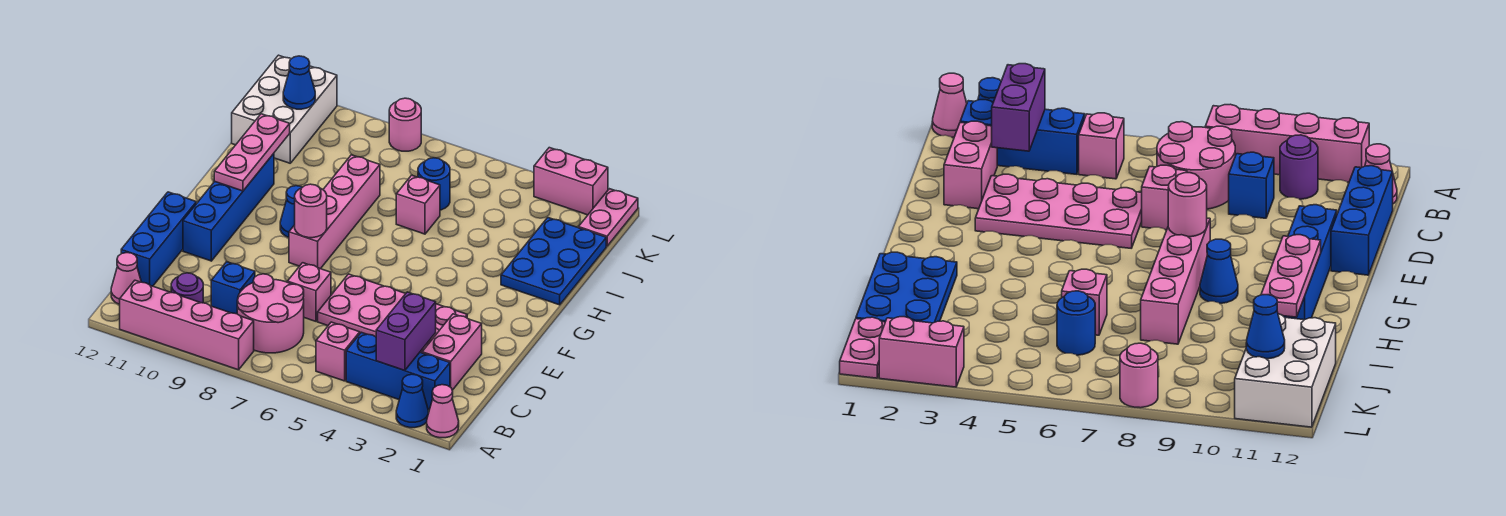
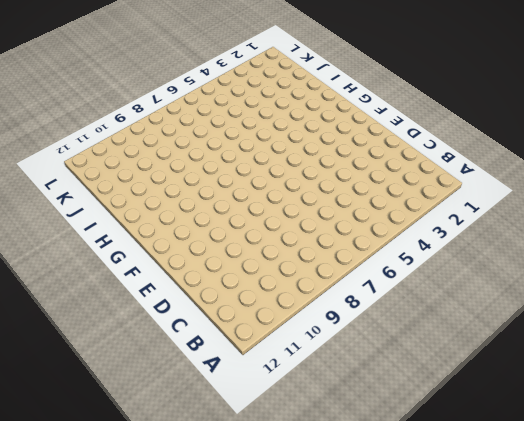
none -> pink 1x1 cone [427,385,459,438]
none -> blue 1x1 cone [396,374,428,428]
none -> pink 1x4 brick [120,280,254,370]

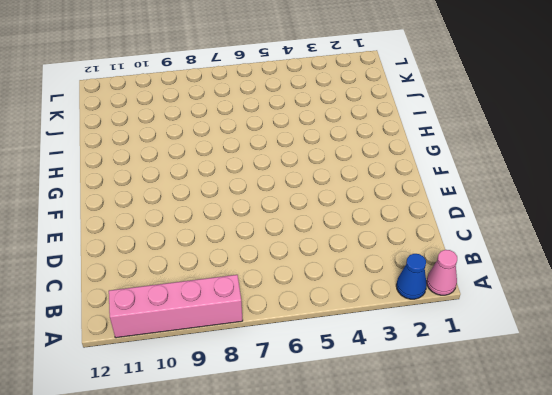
none -> blue 1x3 brick [346,332,450,410]
none -> pink 1x1 brick [316,322,360,381]
none -> pink 2x2 round brick [237,274,304,353]

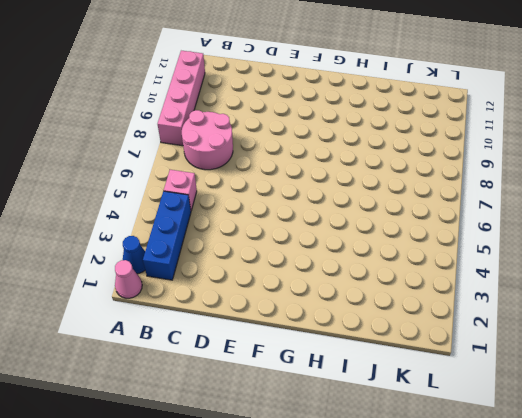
none -> purple 1x1 round brick [171,273,203,303]
none -> pink 1x1 cone [111,253,141,305]
none -> pink 1x2 brick [422,314,482,390]

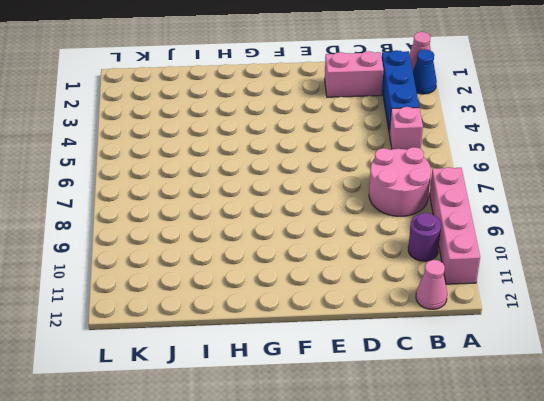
none -> blue 1x1 brick [211,262,255,314]
none -> blue 1x3 brick [121,192,196,286]
none -> pink 2x4 plate [318,274,467,353]

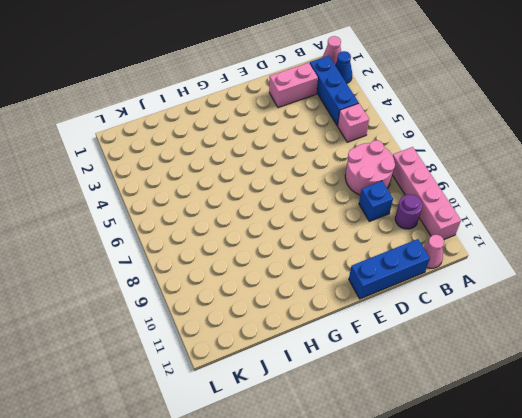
none -> pink 2x4 plate [318,274,467,353]
none -> pink 1x1 brick [287,263,331,321]
none -> blue 1x4 brick [183,154,274,261]

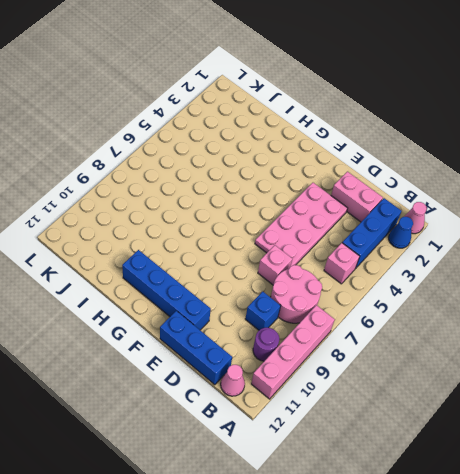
none -> pink 1x4 brick [289,155,380,269]
none -> blue 1x1 cone [280,186,302,238]
none -> blue 2x3 plate [501,218,606,305]

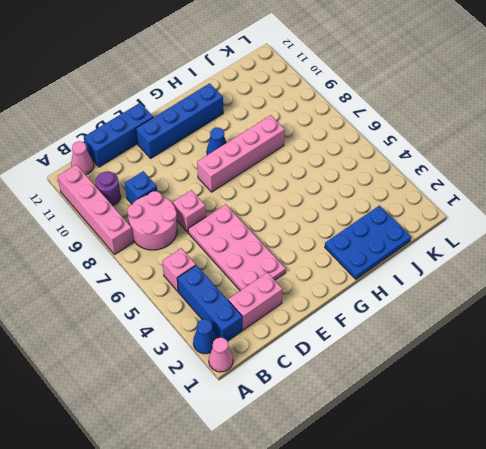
none -> pink 1x1 brick [396,175,440,234]
none -> blue 1x1 round brick [418,158,450,210]
none -> white 2x3 brick [232,55,337,163]

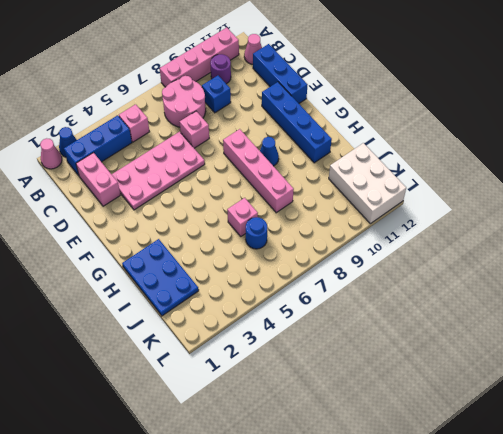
none -> pink 1x2 plate [579,189,638,246]
none -> pink 1x2 brick [534,148,608,215]
none -> pink 1x1 round brick [389,98,421,151]

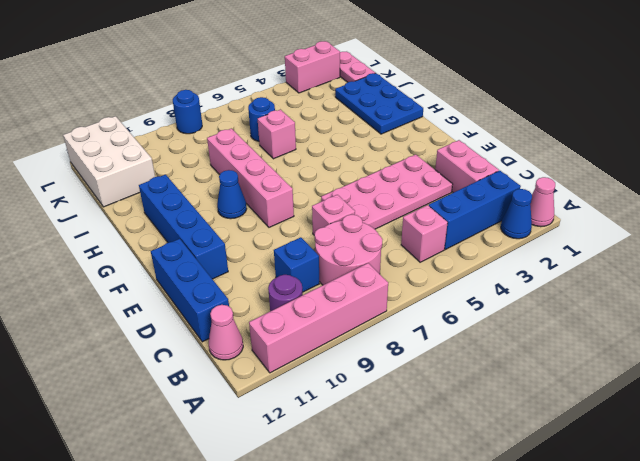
blue 1x1 round brick [173,90,202,134] -> pink 1x1 round brick [389,98,421,151]
none -> purple 1x2 brick [376,292,436,371]
none -> pink 1x1 round brick [295,184,327,238]
none -> pink 1x3 plate [214,114,290,191]

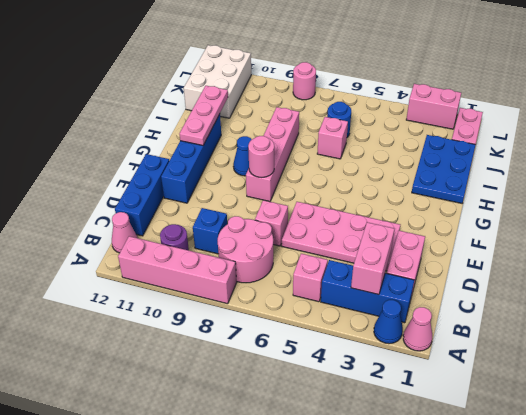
pink 1x2 brick [351,222,394,295] -> purple 1x2 brick [376,292,436,371]
none -> blue 1x1 cone [283,56,315,109]

